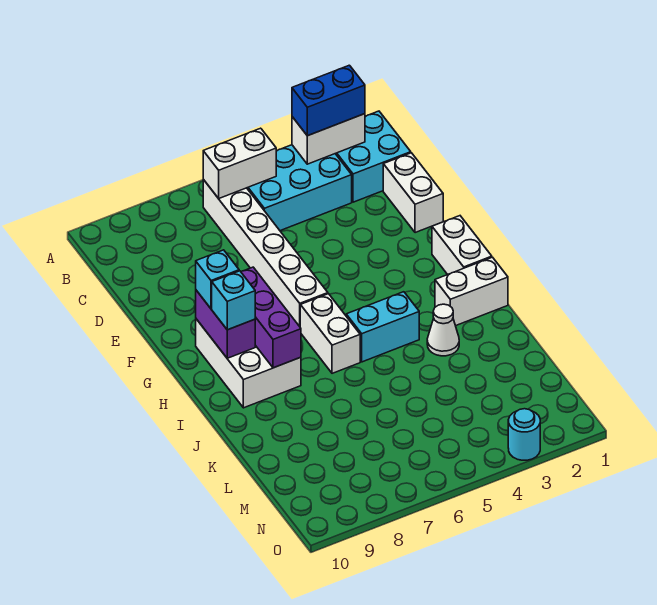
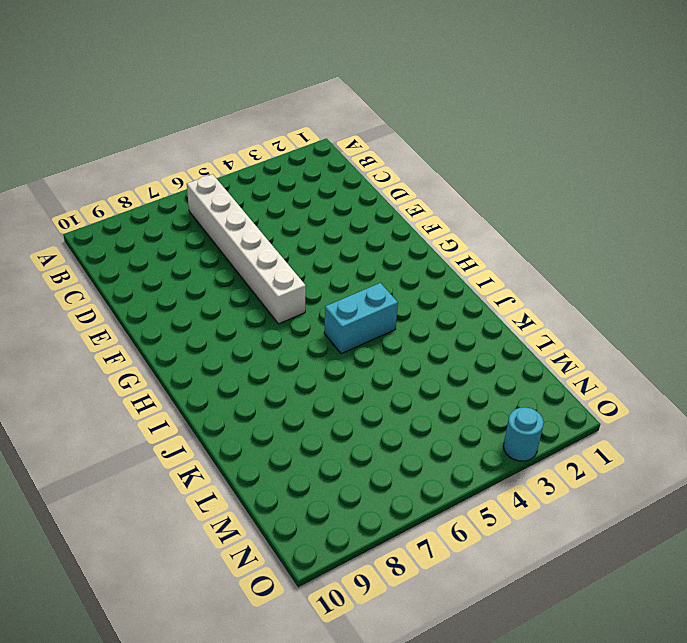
none -> cyan 2x2 brick [336,111,411,202]
none -> cyan 2x3 brick [247,145,352,231]
none -> white 1x2 brick [383,153,443,233]

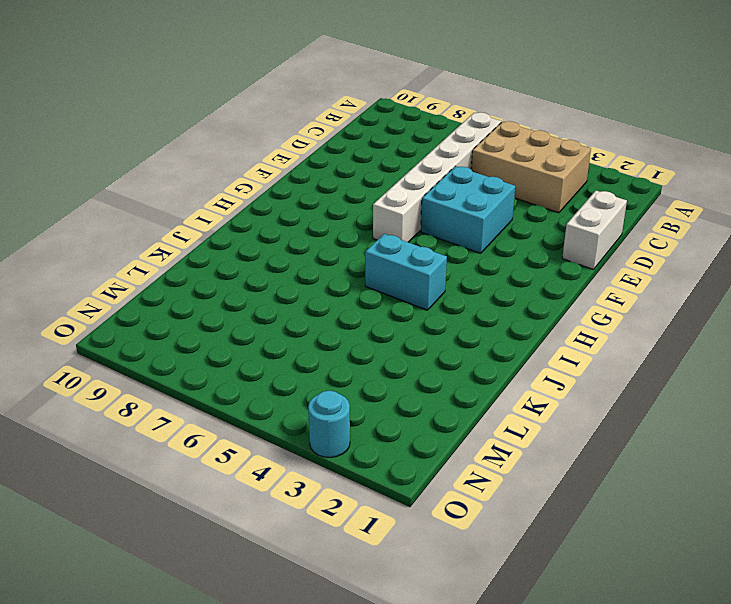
tan 2x3 brick [471,121,591,213] -> cyan 2x3 brick [247,145,352,231]
cyan 2x2 brick [421,166,515,253] -> cyan 2x2 brick moved to [336,111,411,202]
none -> white 1x2 brick [432,216,492,275]
none -> white 2x3 brick [196,319,301,408]
none -> white 1x2 brick [300,294,360,373]

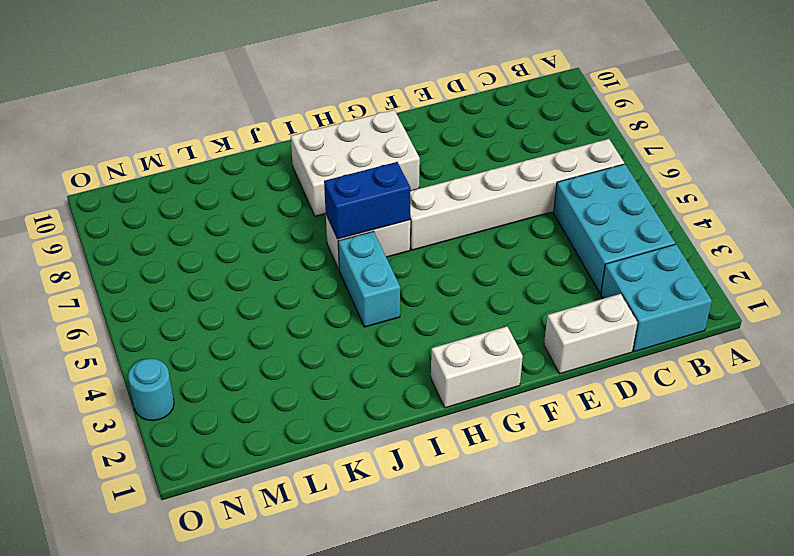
blue 1x2 brick [324,162,411,239] -> blue 1x2 brick turned to [292,65,365,136]
none -> white 1x2 brick [435,257,508,326]
none -> white 1x1 cone [427,304,459,356]
none -> white 1x2 brick [292,114,365,164]

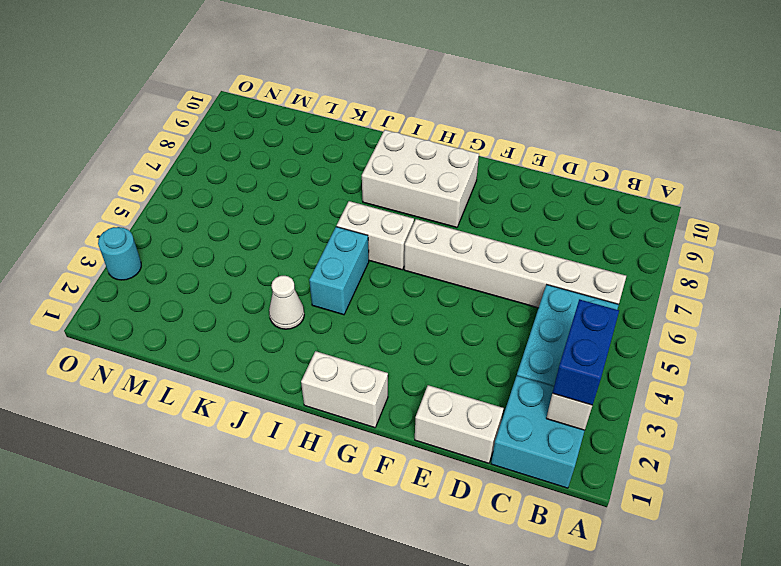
none -> white 1x2 brick [435,257,508,326]
none -> white 1x2 brick [203,128,276,198]
none -> purple 1x3 brick [241,267,301,368]

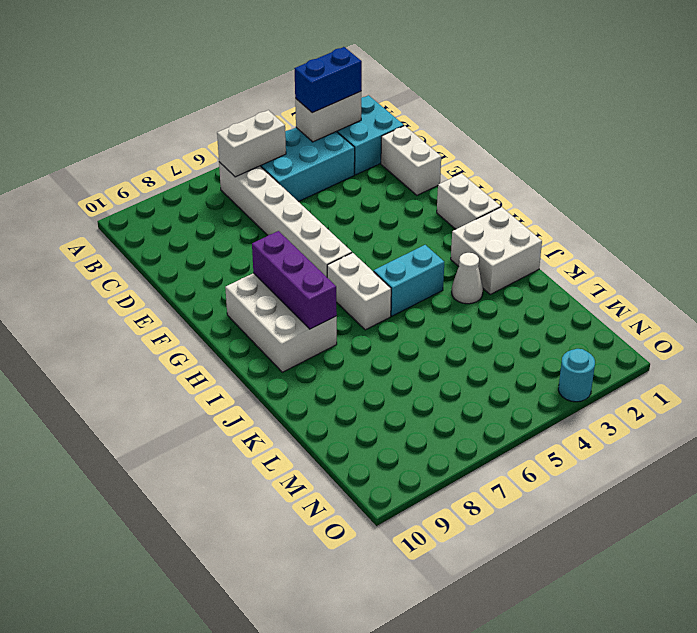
white 2x2 brick [451,207,542,294] -> white 1x2 brick [435,257,508,326]
none -> purple 1x2 brick [196,290,255,358]
none -> cyan 1x1 brick [196,250,239,309]
none -> cyan 1x1 brick [212,271,255,330]

